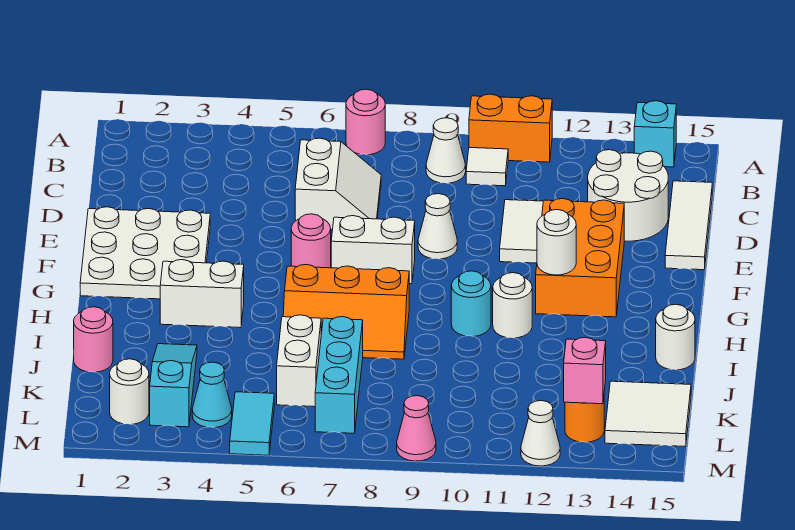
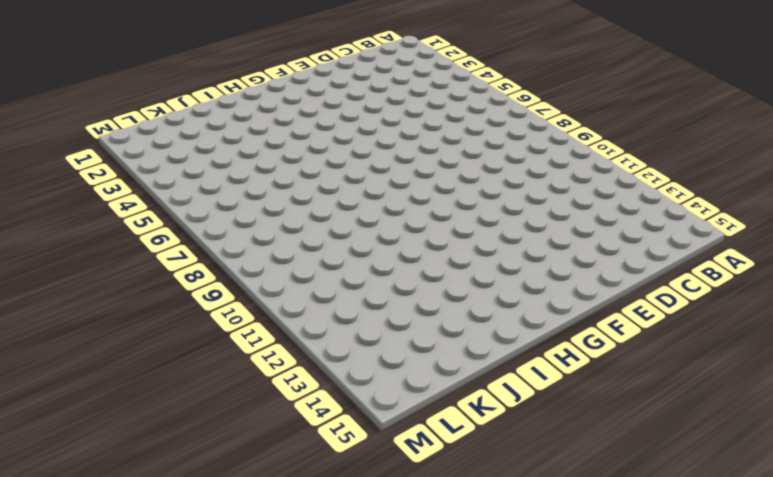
none -> pink 1x1 round brick [346,89,385,155]
none -> orange 1x2 brick [469,94,552,162]
none -> cyan 1x1 brick [634,101,676,167]
none -> white 1x1 cone [426,118,466,183]

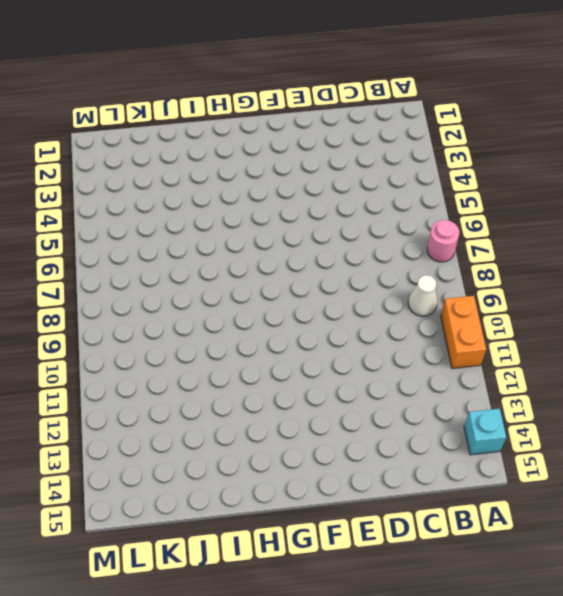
none -> white 1x1 tile [466,148,508,186]
none -> white 2x2 slope [295,138,381,230]
none -> white 2x2 round brick [588,150,668,241]
none -> white 1x3 tile [665,181,712,270]

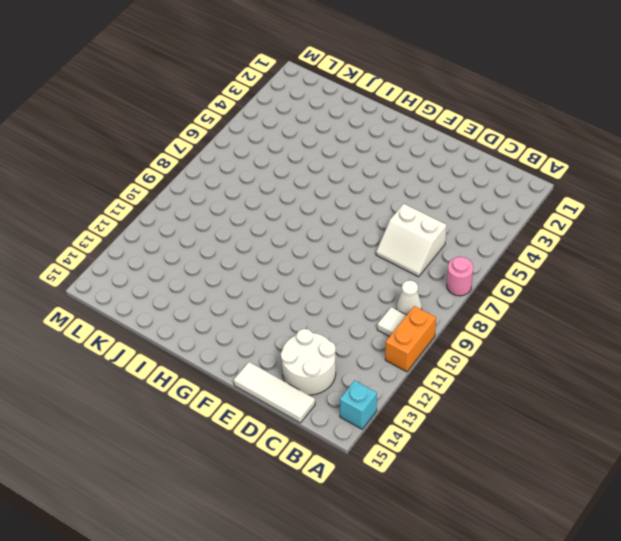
none -> white 1x2 tile [500,200,543,263]
none -> white 3x3 plate [80,207,210,299]
none -> white 1x1 cone [418,194,457,259]
none -> orange 2x3 brick [536,199,624,317]

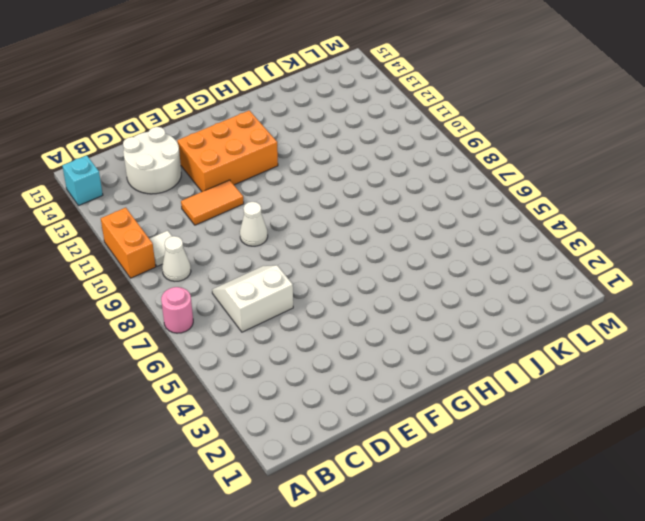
orange 1x2 tile [181,180,244,225] -> white 1x2 tile [500,200,543,263]
none -> white 1x3 tile [665,181,712,270]
none -> white 3x3 plate [80,207,210,299]
none -> pink 1x1 round brick [291,214,331,268]
none -> white 1x2 brick [331,216,415,284]

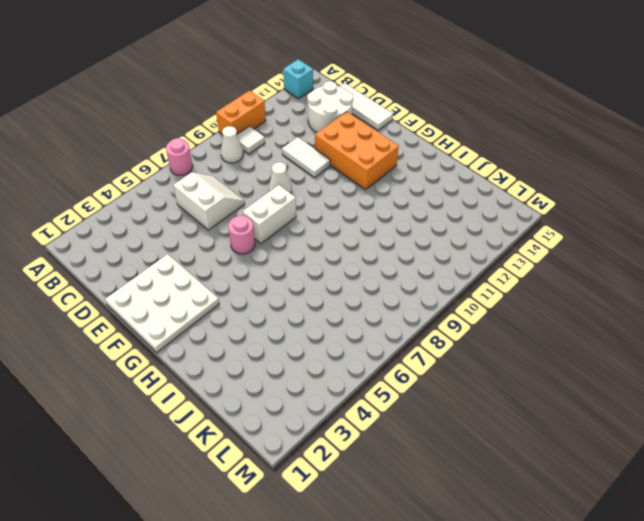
none -> white 1x2 brick [160,260,244,328]
none -> orange 2x3 slope [283,264,409,359]
none -> cyan 1x1 round brick [451,271,491,336]
none -> white 1x1 round brick [493,273,532,338]

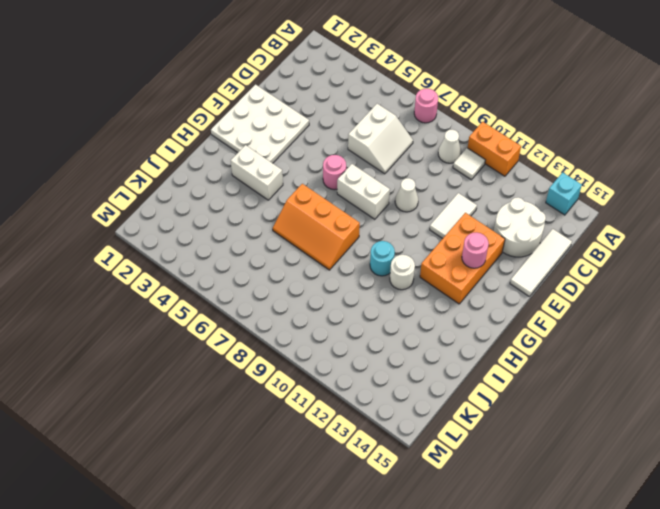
pink 1x1 round brick [462,232,489,268] -> pink 1x1 round brick moved to [74,307,113,372]
none -> white 1x1 round brick [656,304,695,370]
none -> cyan 1x3 slope [150,344,197,427]
none -> white 1x2 brick [277,315,321,407]
none -> cyan 1x3 brick [315,317,363,433]

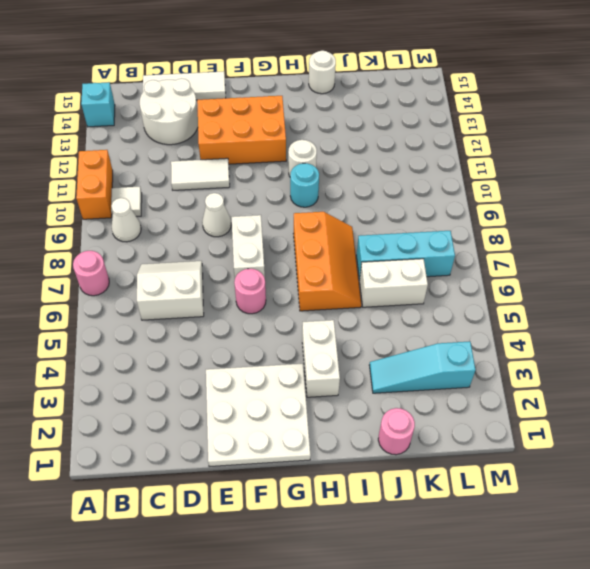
none -> white 2x2 tile [605,381,691,447]
none -> white 1x1 round brick [110,359,149,424]
none -> cyan 1x1 cone [192,362,232,428]
none -> cyan 1x2 tile [230,392,274,455]

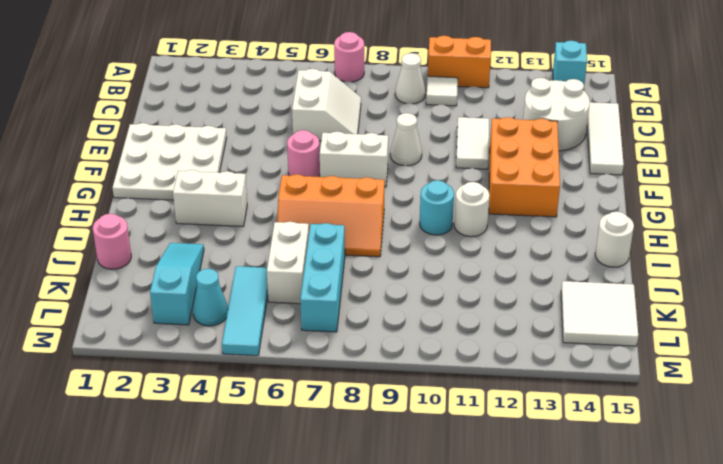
cyan 1x3 tile [222,266,268,356] -> cyan 1x2 tile [230,392,274,455]
none -> white 1x1 round brick [110,359,149,424]
none -> orange 1x1 round brick [565,400,604,442]
none -> pink 1x1 cone [397,396,436,461]
none -> white 1x1 cone [521,401,560,466]

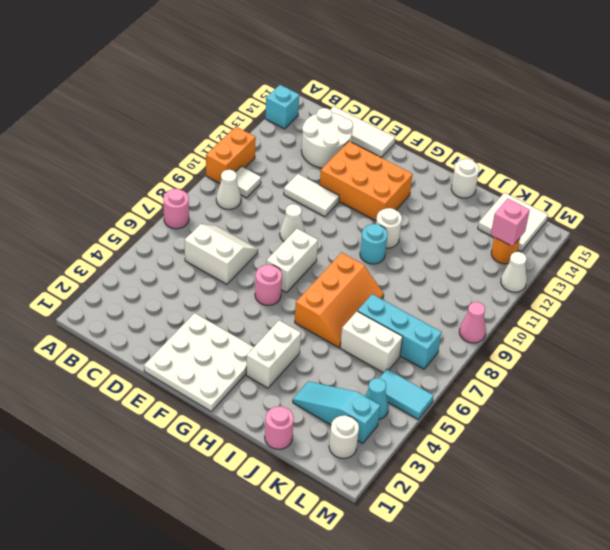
none -> white 1x1 round brick [537,210,576,275]

